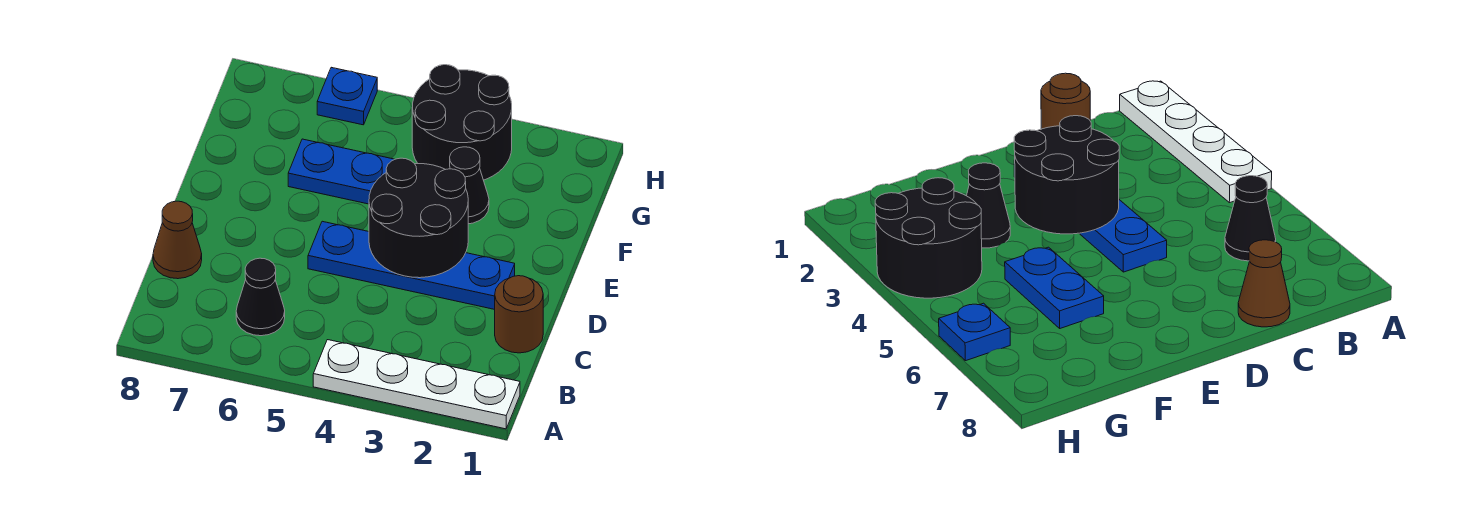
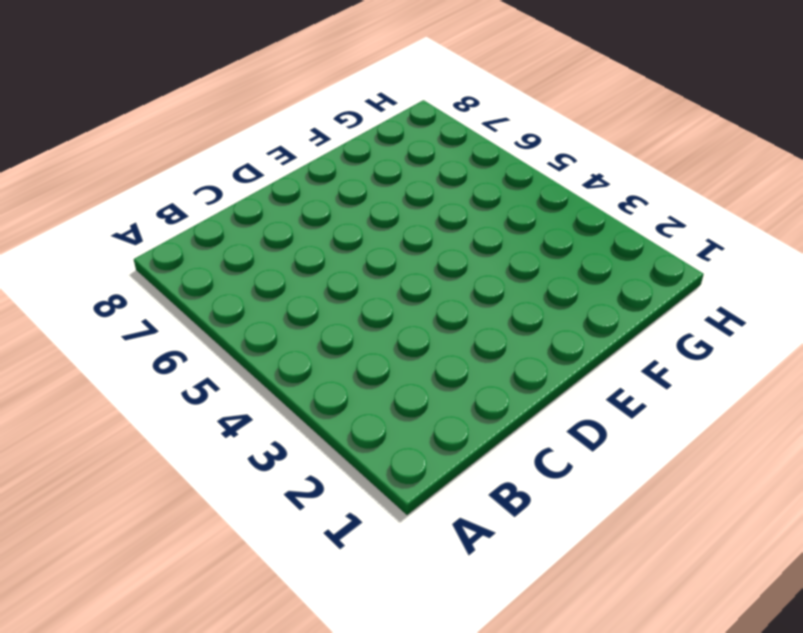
none -> white 1x4 plate [313,340,520,429]
none -> black 1x1 cone [236,258,285,336]

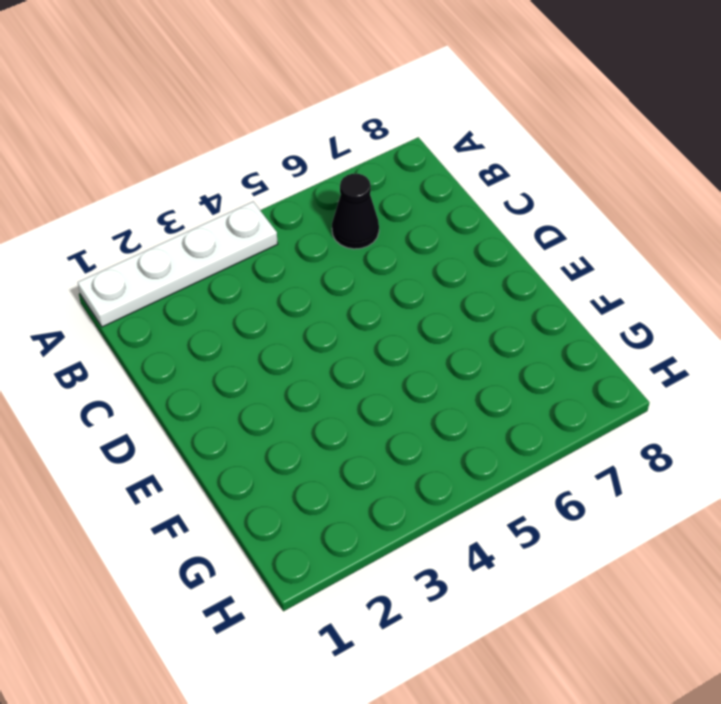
none -> brown 1x1 round brick [495,276,543,353]
none -> brown 1x1 cone [153,201,202,279]

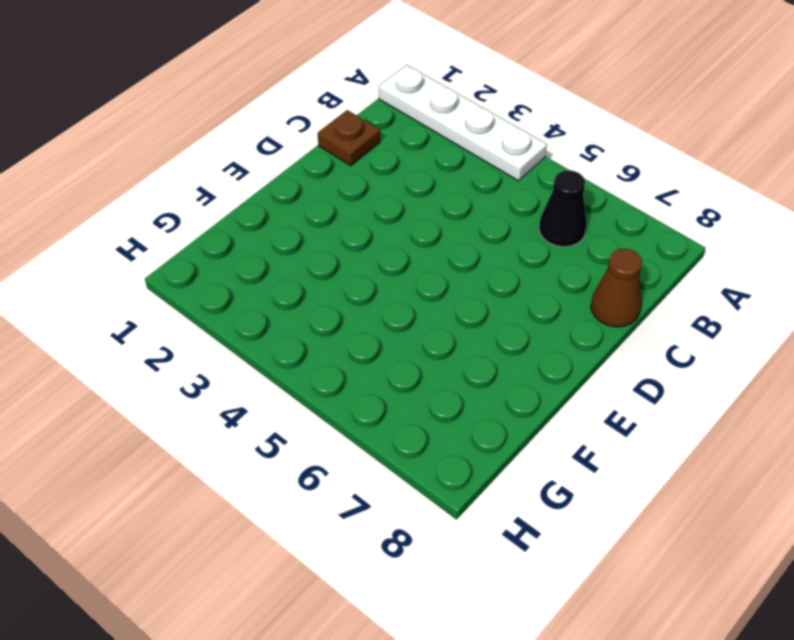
brown 1x1 plate [318,110,380,166] -> brown 1x1 round brick [495,276,543,353]
none -> blue 1x4 plate [308,221,515,309]
none -> black 1x1 cone [450,147,489,224]

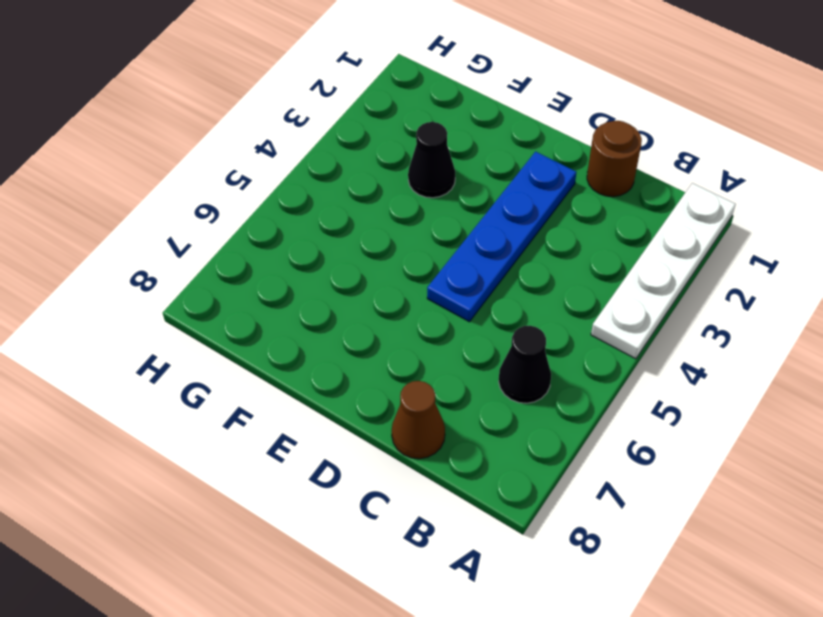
none -> blue 1x2 plate [288,139,394,204]
none -> black 2x2 round brick [412,65,512,180]

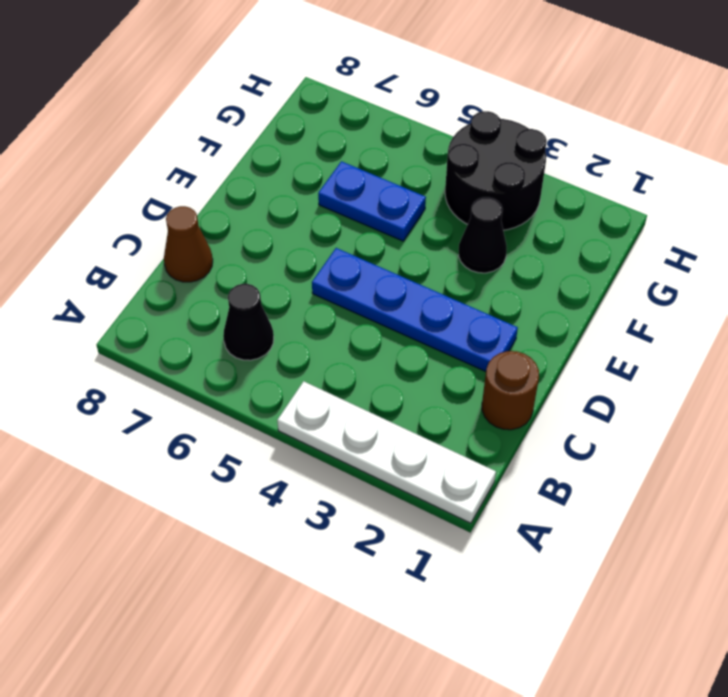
none -> blue 1x1 plate [317,67,377,125]
none -> black 2x2 round brick [369,158,468,278]

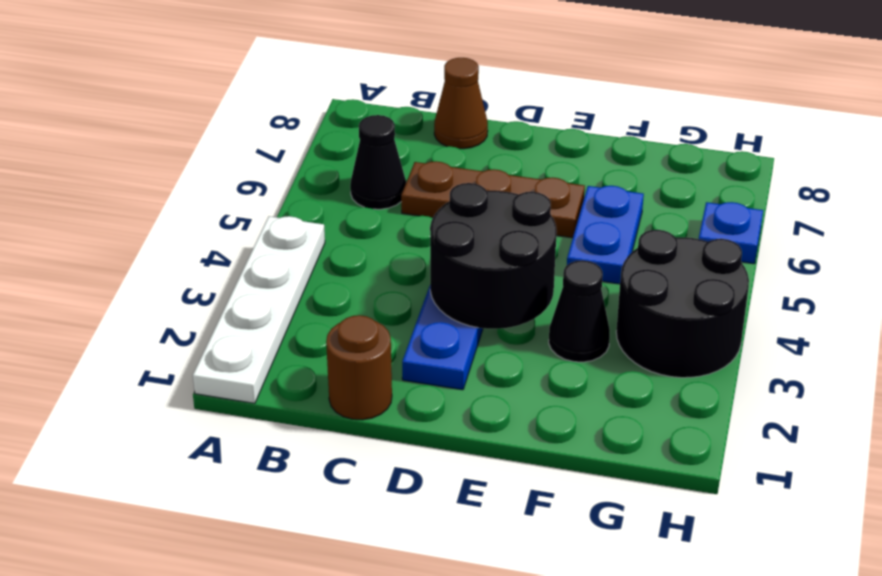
brown 1x3 plate [401,161,585,238] -> none

